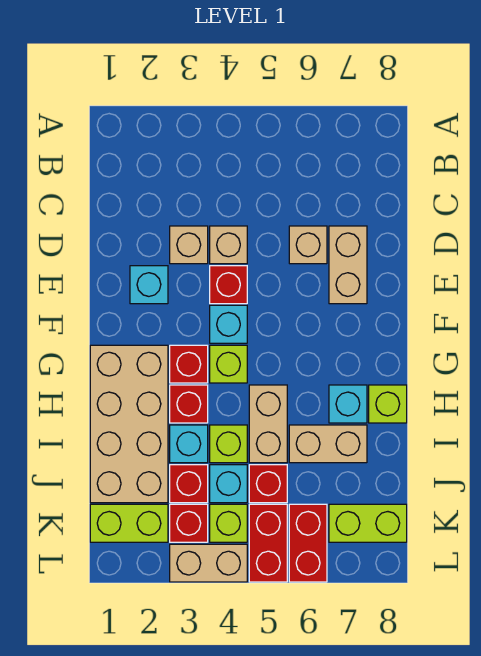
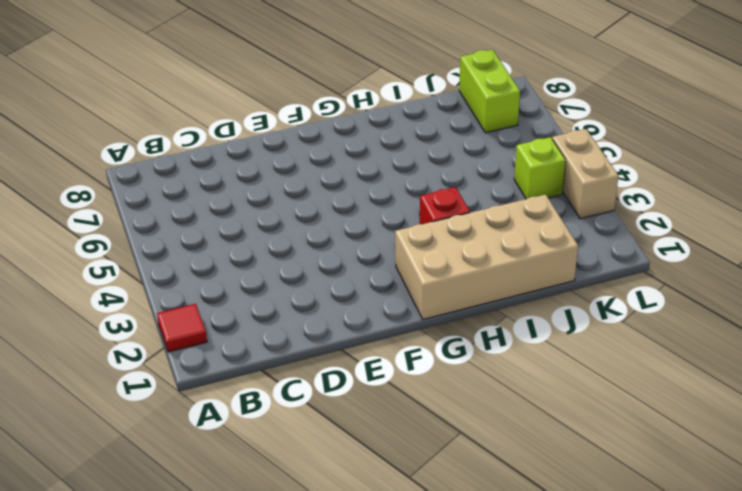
red 1x1 tile [157,304,207,352] -> none
none -> tan 1x1 brick [170,226,208,264]
none -> tan 1x1 brick [210,226,247,264]
none -> tan 1x1 brick [289,226,327,264]

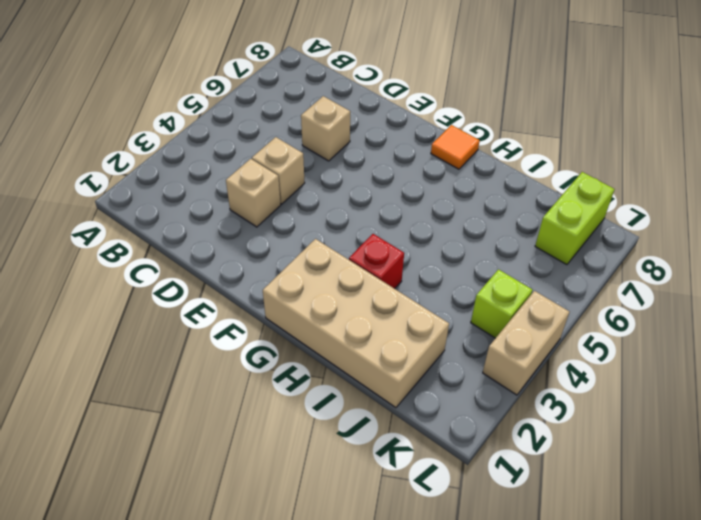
orange 1x1 tile [431,125,480,169] -> none
none -> tan 1x2 brick [329,226,367,304]
none -> cyan 1x1 brick [130,266,168,304]
none -> red 1x1 brick [210,266,247,304]

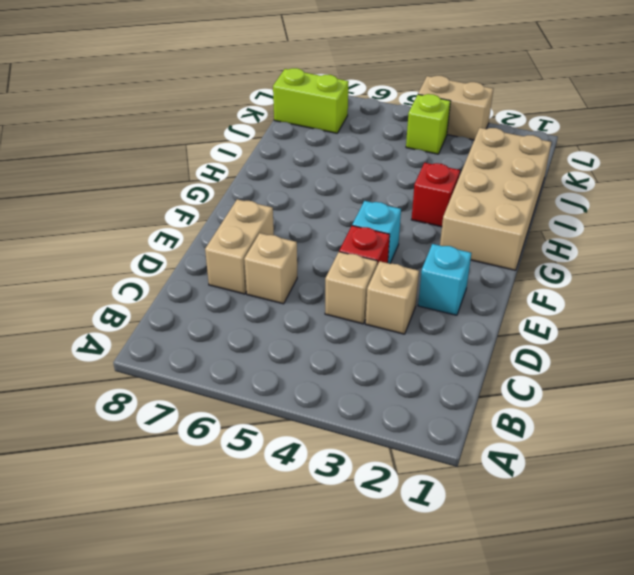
none -> red 1x1 brick [170,345,208,383]
none -> lime 1x1 brick [210,345,247,383]
none -> tan 1x2 brick [249,385,287,463]

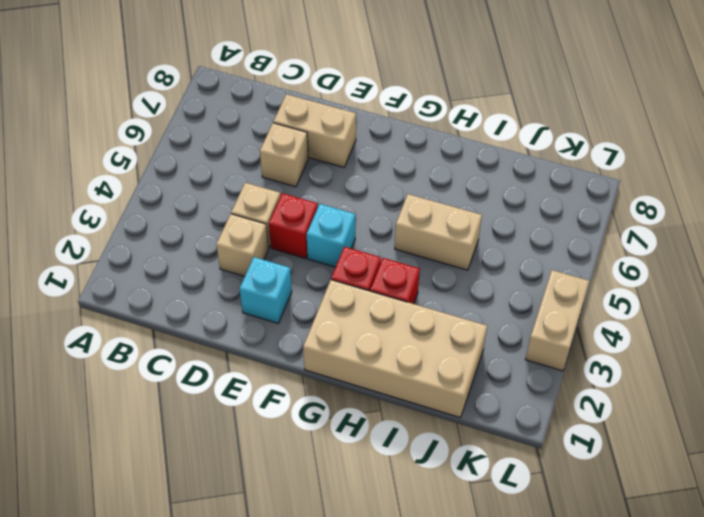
none -> lime 1x1 brick [210,345,247,383]
none -> cyan 1x1 brick [329,385,367,423]
none -> lime 1x1 brick [369,385,407,423]

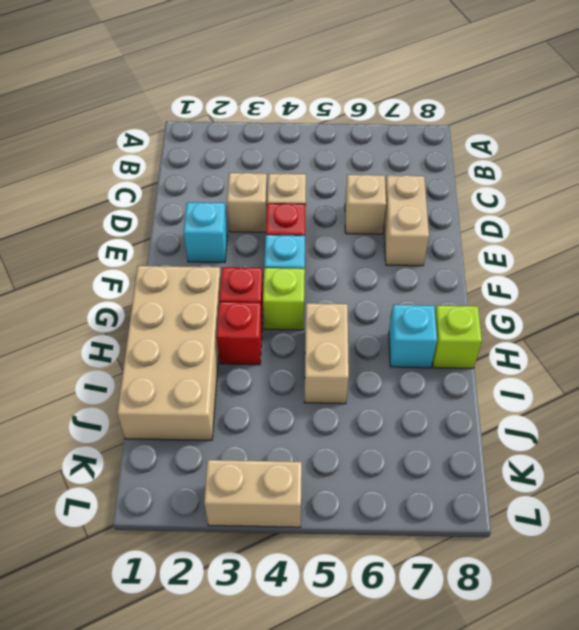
none -> cyan 1x1 brick [170,425,208,463]
none -> lime 1x1 brick [210,425,247,463]
none -> tan 1x2 brick [289,425,367,463]

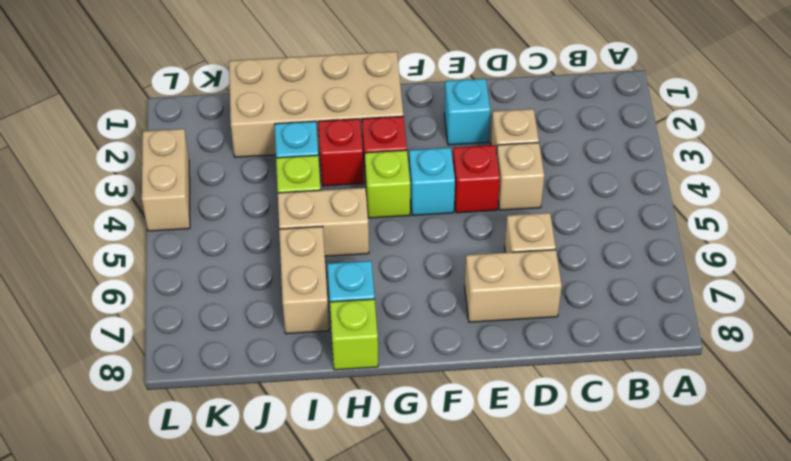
none -> red 1x1 brick [170,465,208,503]
none -> cyan 1x1 brick [210,465,247,503]
none -> red 1x1 brick [249,465,287,503]

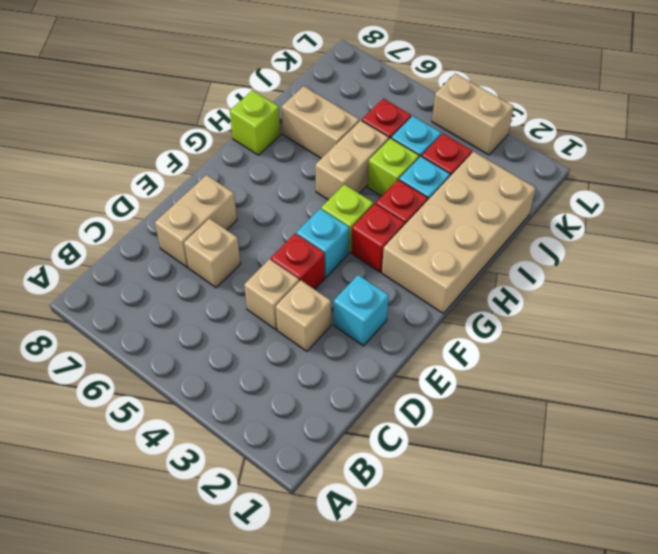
none -> cyan 1x1 brick [329,385,367,423]
none -> lime 1x2 brick [90,504,168,542]
none -> red 1x1 brick [170,504,208,542]

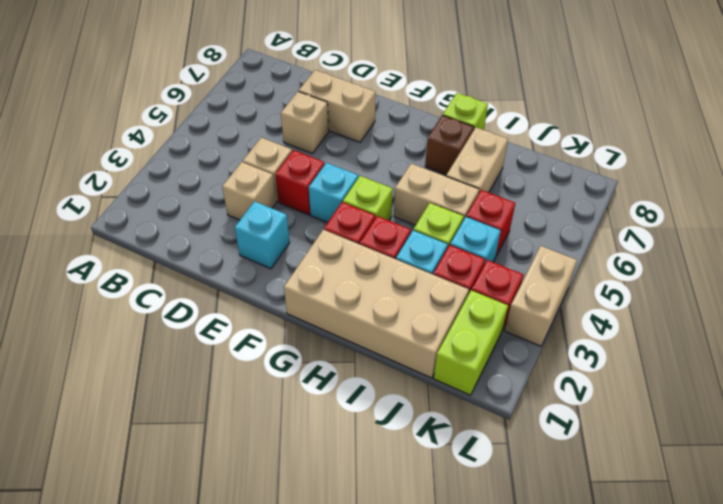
brown 1x1 brick [425,115,474,175] -> cyan 1x1 brick [329,385,367,423]
none -> lime 1x1 brick [210,504,247,542]
none -> red 1x2 brick [249,504,287,582]
none -> red 1x2 brick [289,504,327,582]

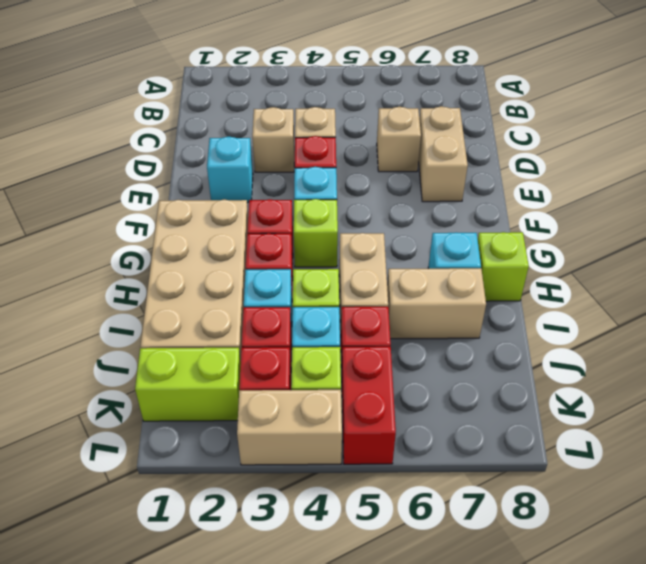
none -> red 1x2 brick [289,504,327,582]
none -> lime 1x2 brick [329,504,407,542]

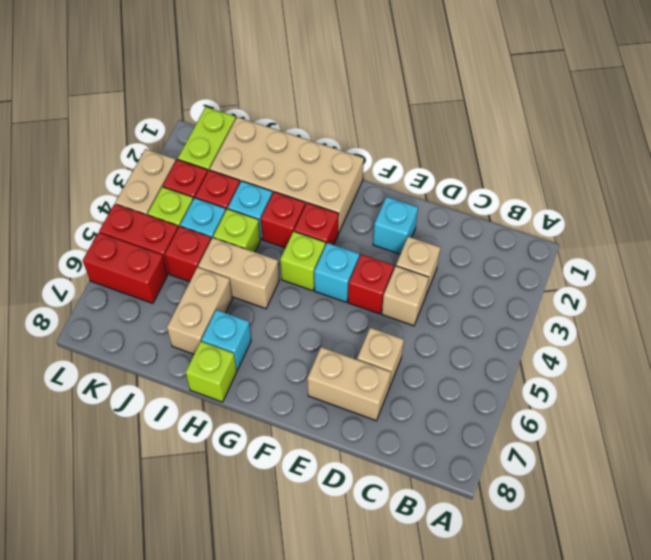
none -> lime 1x2 brick [329,504,407,542]

